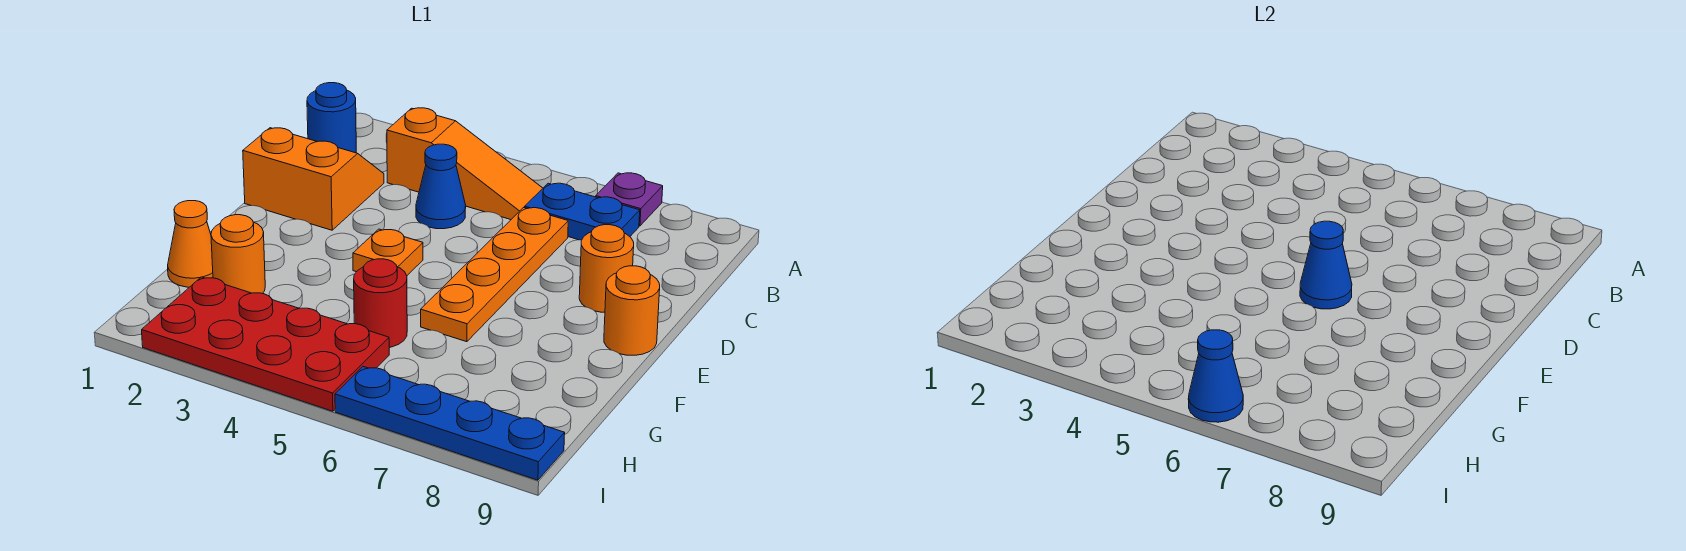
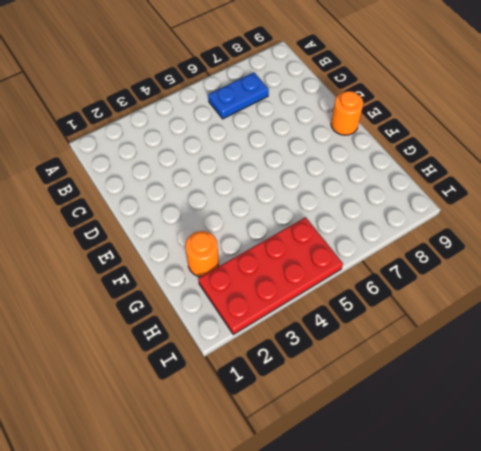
none -> purple 1x1 plate [596,173,663,226]
none -> blue 1x1 round brick [307,83,356,153]
none -> orange 1x3 slope [387,108,543,220]

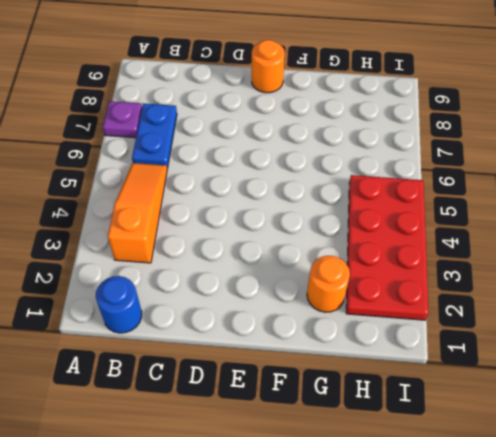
none -> orange 2x2 slope [243,128,384,230]
none -> blue 1x1 cone [416,144,466,229]
none -> orange 1x4 plate [421,208,568,342]

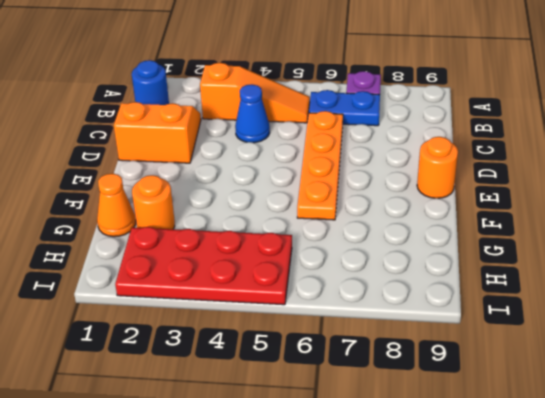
none -> orange 1x1 round brick [579,225,634,312]
none -> orange 1x1 plate [353,229,423,275]
none -> red 1x1 round brick [354,259,407,347]

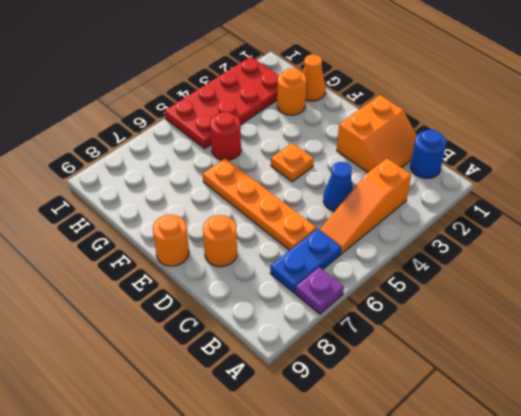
none -> blue 1x4 plate [335,367,565,480]
none -> blue 1x1 cone [1300,221,1352,309]
none -> blue 1x1 cone [1188,330,1243,422]

